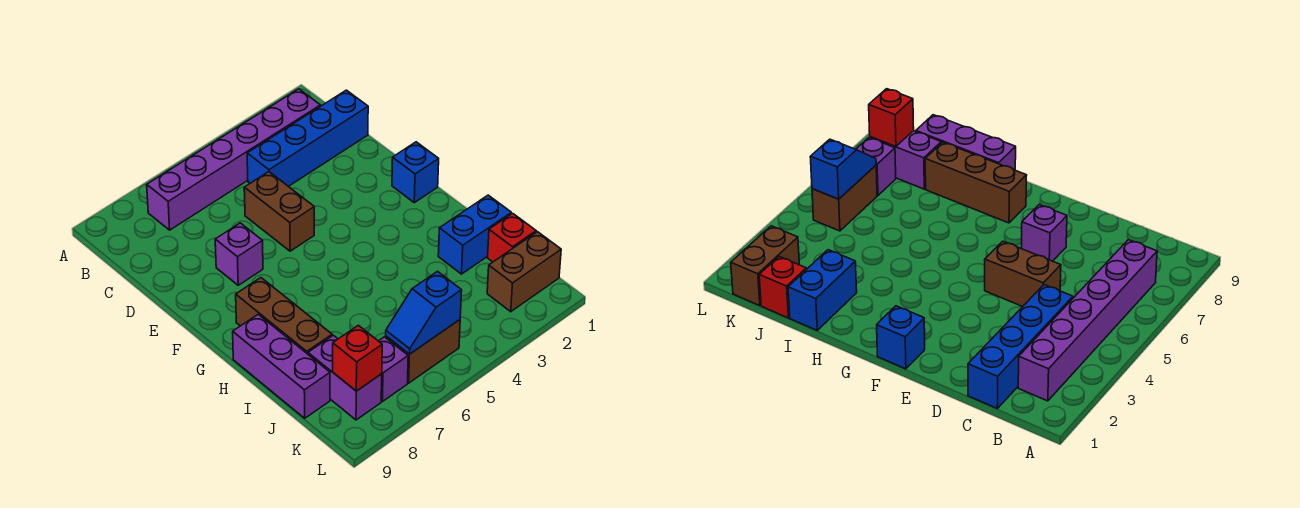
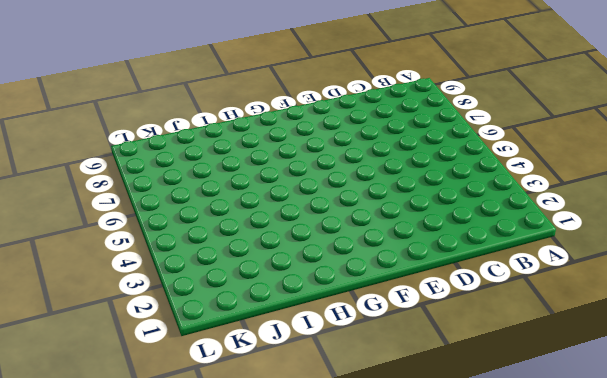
none -> purple 1x6 brick [147,89,321,230]
none -> blue 1x4 brick [247,90,368,186]
none -> brown 1x2 brick [244,172,314,251]

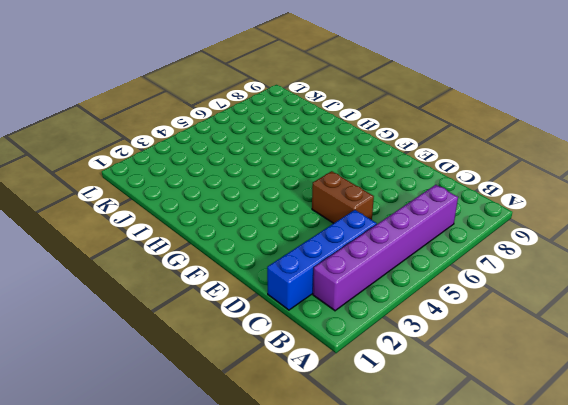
none -> purple 1x1 brick [215,223,263,285]
none -> blue 1x1 brick [392,142,439,203]
none -> brown 1x3 brick [236,278,332,354]

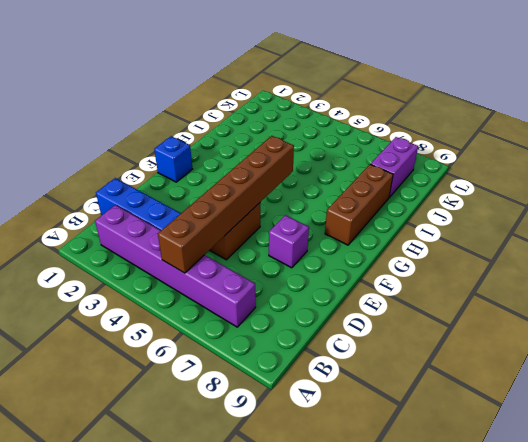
brown 1x6 brick [158,136,294,273] -> none
none -> purple 1x3 brick [233,314,330,418]
none -> blue 1x2 brick [438,195,511,274]
none -> red 1x1 brick [488,213,536,262]

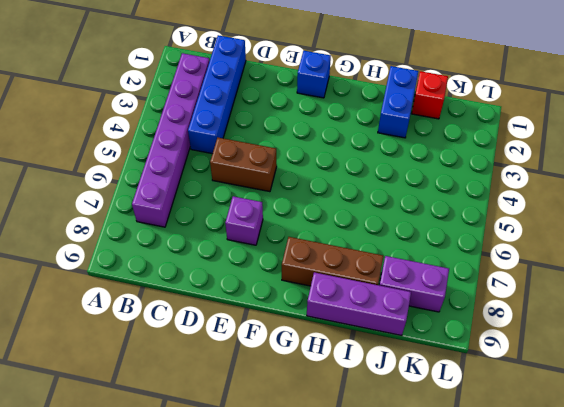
none -> brown 1x2 brick [487,232,561,312]
none -> brown 1x2 brick [386,320,460,383]
none -> purple 1x1 brick [379,337,408,401]

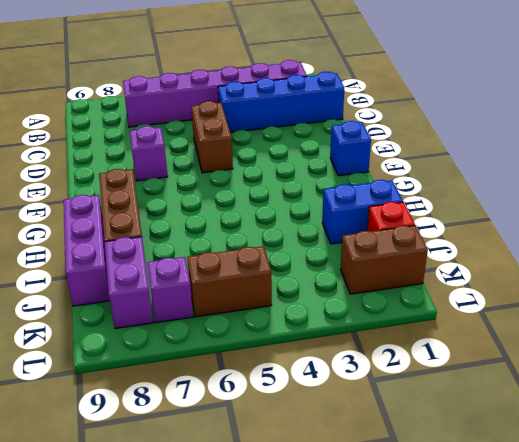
none -> blue 1x2 slope [386,271,462,354]
none -> red 1x1 brick [333,325,382,391]

